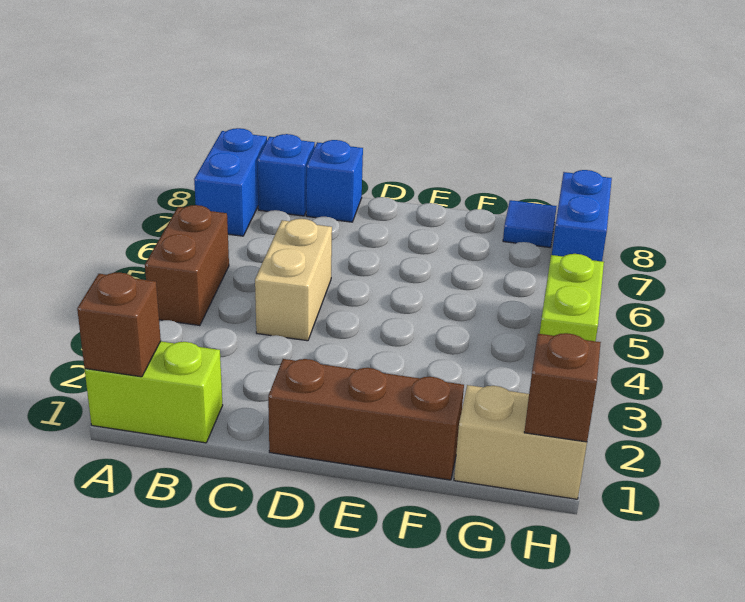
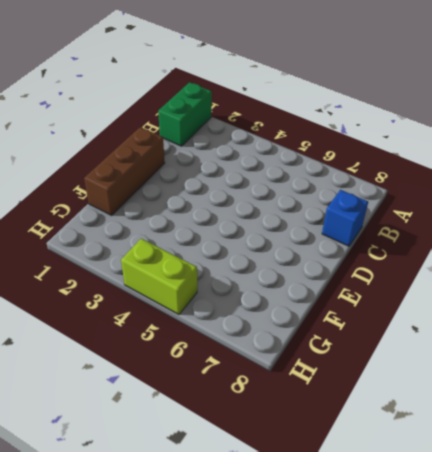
green 1x2 brick [158,82,212,146] -> lime 1x2 brick [85,341,223,443]
none -> brown 1x2 brick [145,205,229,326]
none -> blue 1x2 brick [194,128,267,236]
none -> blue 1x1 brick [257,134,315,216]

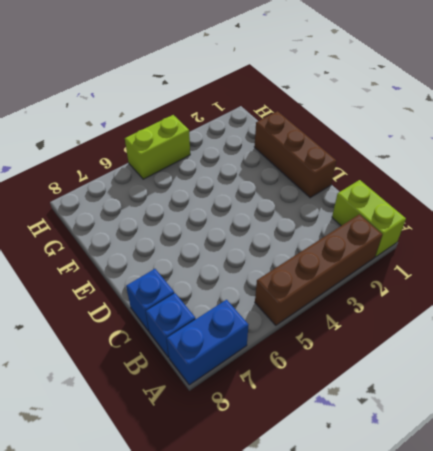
brown 1x4 brick [255,214,382,325] -> brown 1x2 brick [145,205,229,326]
none -> tan 1x2 brick [255,219,332,341]
none -> tan 1x2 brick [454,385,587,499]
none -> blue 1x1 tile [503,200,557,247]

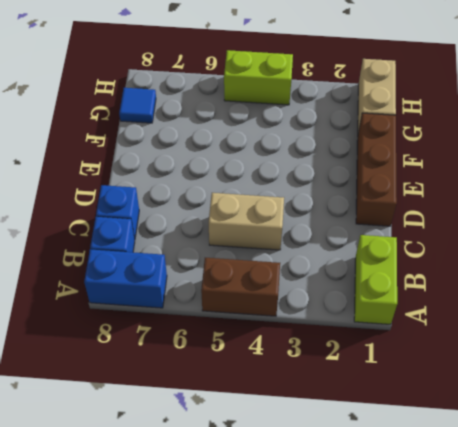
none -> blue 1x2 brick [552,170,612,261]
none -> brown 1x1 brick [77,272,161,377]
none -> brown 1x1 brick [524,333,601,442]

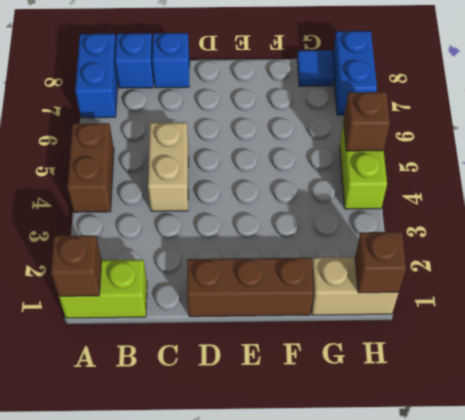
brown 1x1 brick [344,92,390,151] -> none

